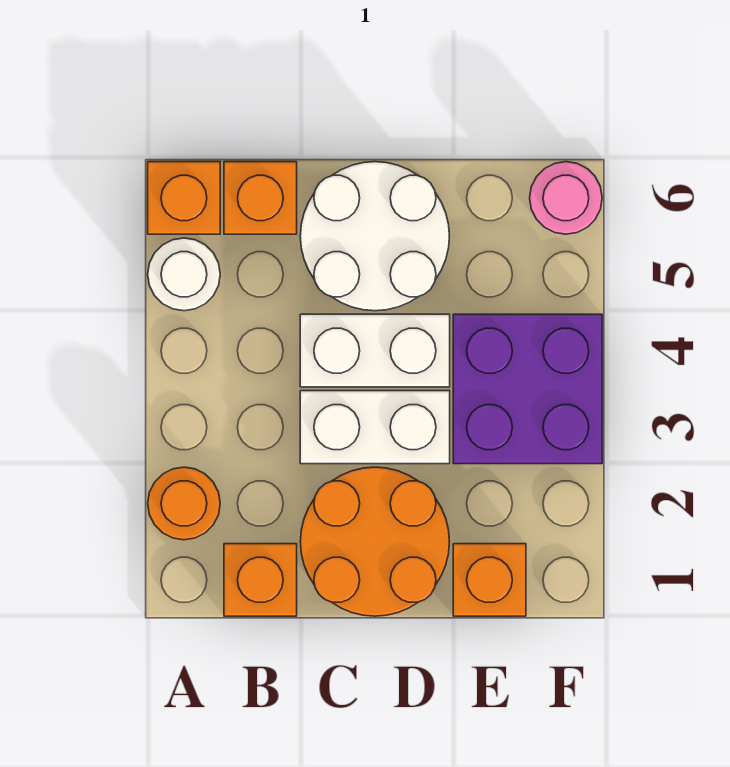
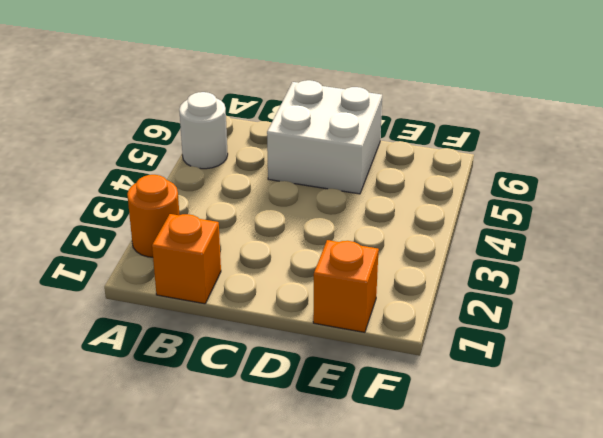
white 2x2 brick [267,80,382,194] -> white 2x2 round brick [300,162,449,311]
none -> orange 1x1 brick [148,162,220,234]
none -> orange 1x1 brick [224,162,297,234]
none -> orange 2x2 round brick [300,467,449,616]

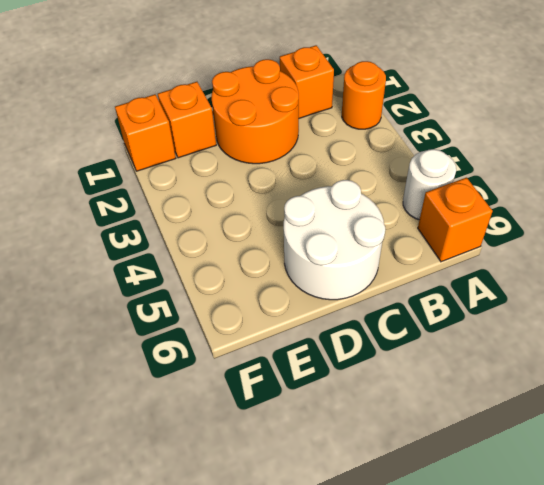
orange 1x1 brick [115,94,176,171] -> orange 1x1 brick moved to [224,162,297,234]
none -> white 1x2 brick [300,391,450,464]
none -> white 1x2 brick [300,314,450,387]
none -> purple 2x2 brick [453,314,602,464]

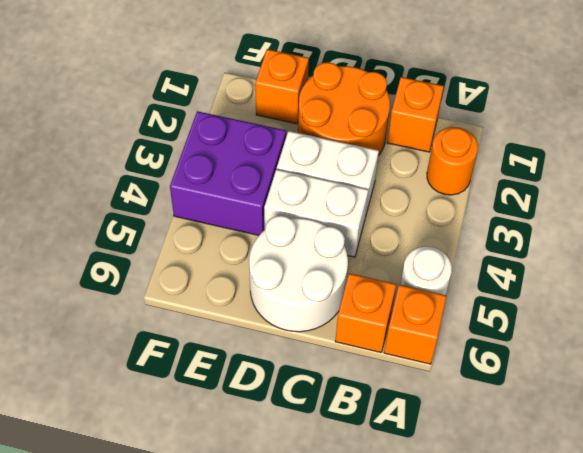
none -> pink 1x1 round brick [530,162,602,234]

